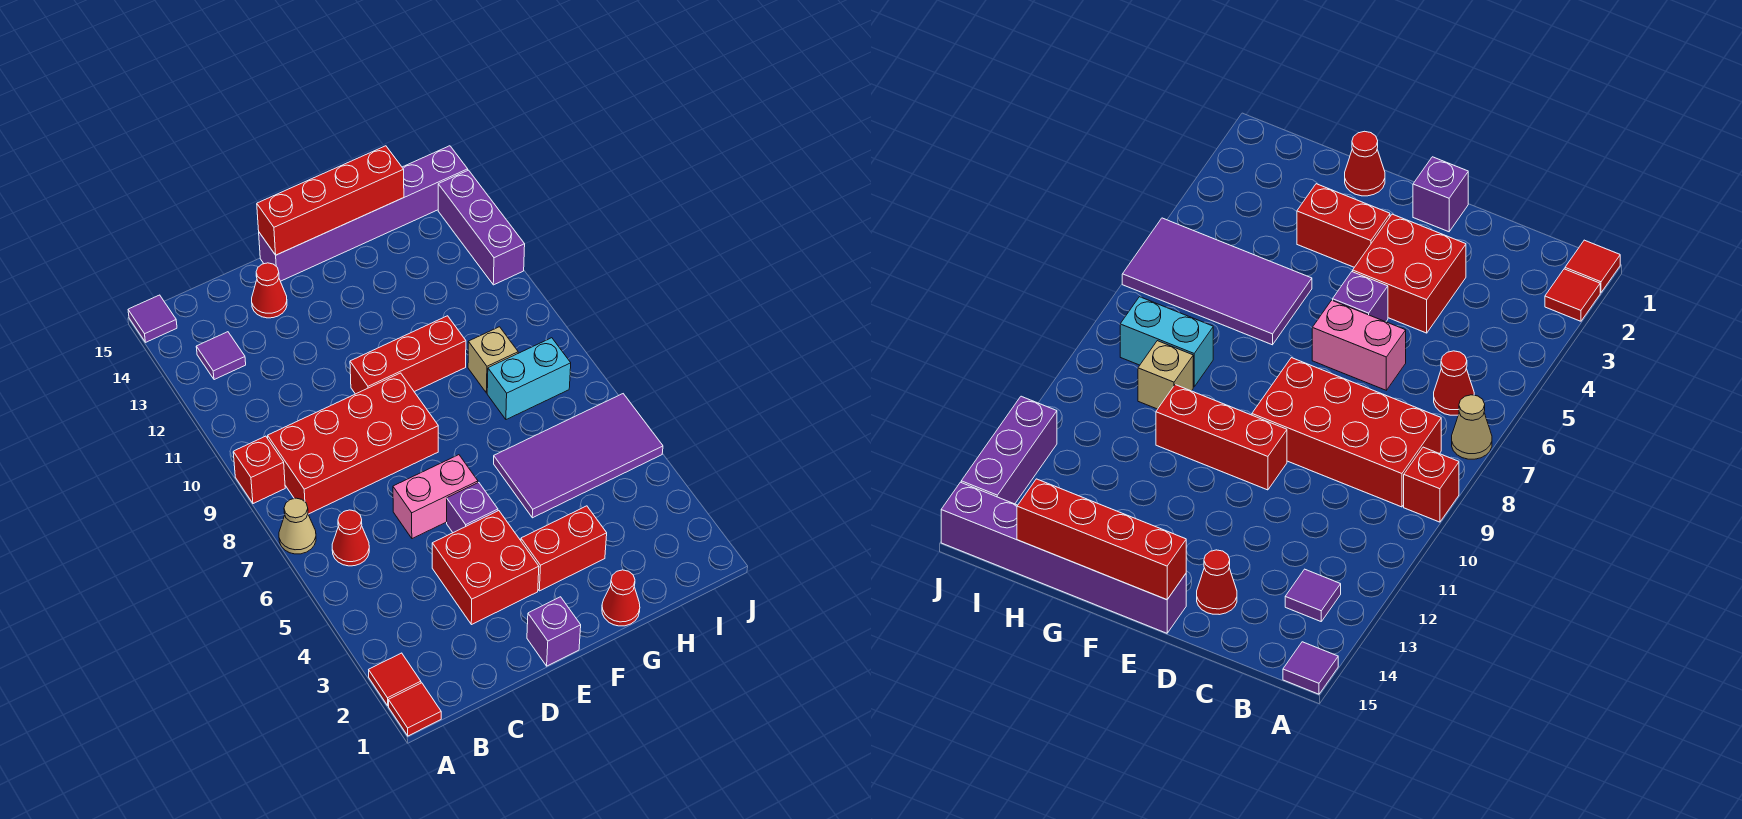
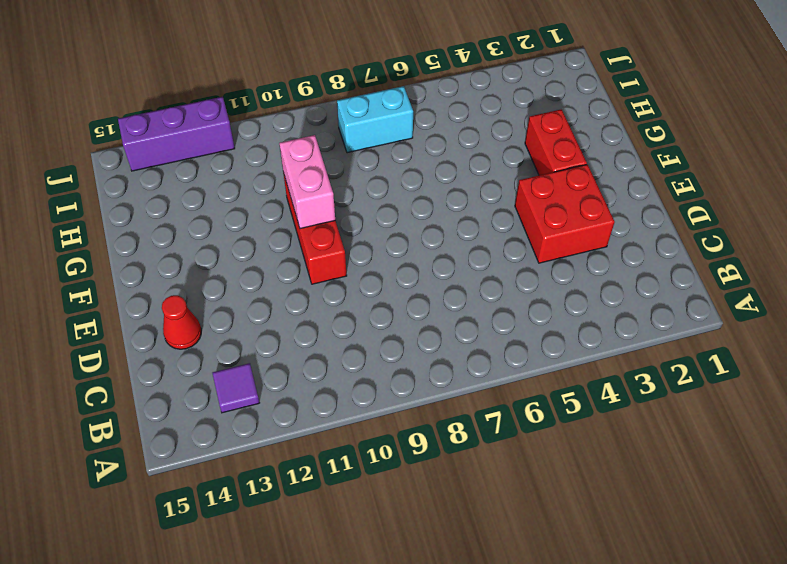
pink 1x2 brick [279,135,335,229] -> pink 1x2 brick moved to [393,455,478,539]
cyan 1x2 brick [337,86,413,153] -> cyan 1x2 brick turned to [487,338,571,420]
none -> red 1x1 tile [389,683,441,736]
none -> red 1x1 tile [369,653,421,706]
none -> tan 1x1 cone [279,498,316,554]

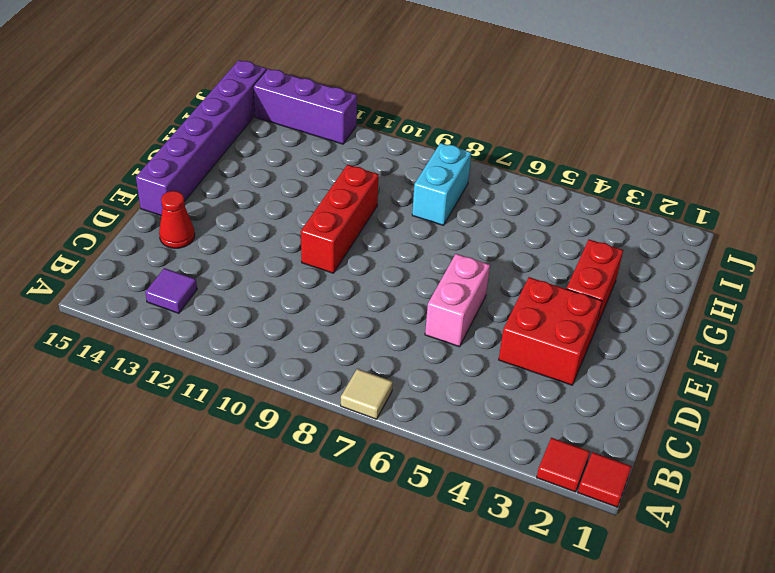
tan 1x1 tile [341,369,393,419] -> tan 1x1 cone [279,498,316,554]
none -> red 1x1 brick [233,436,285,504]
none -> purple 1x1 tile [128,295,177,342]
none -> red 1x1 cone [332,510,369,566]

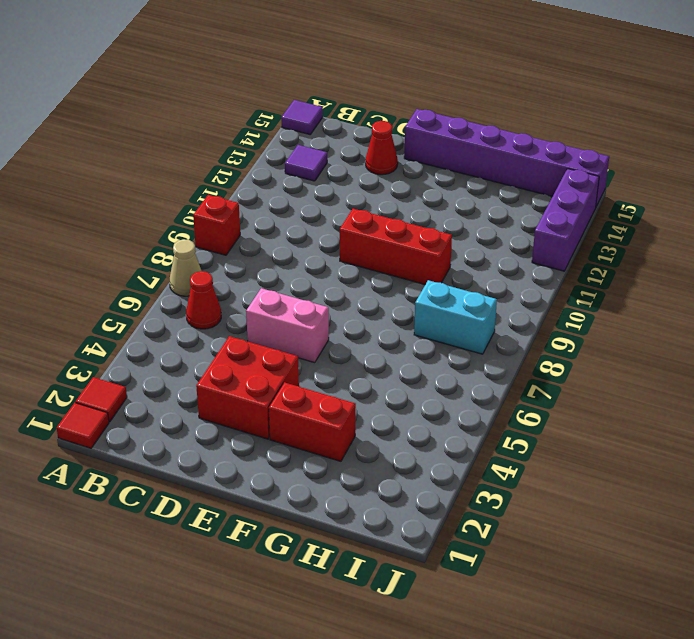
none -> red 2x4 brick [268,373,438,514]
none -> purple 1x1 brick [527,597,581,666]
none -> purple 1x1 brick [447,483,498,533]

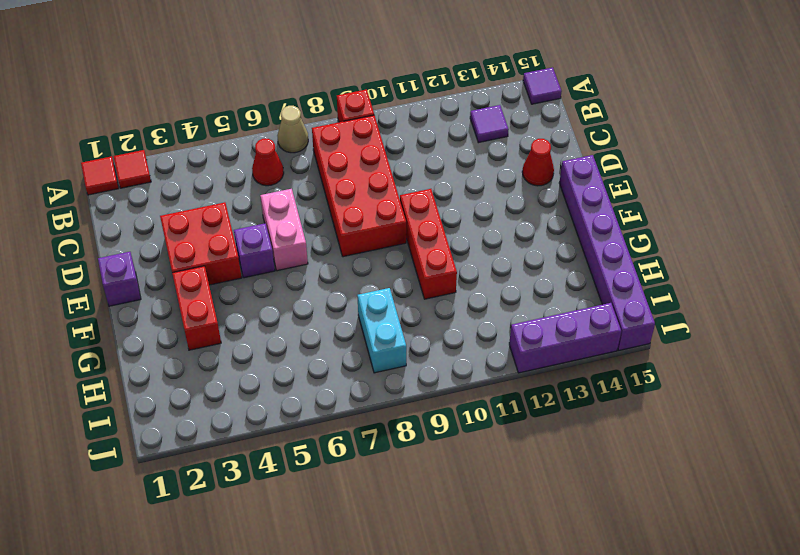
none -> red 1x1 cone [602,570,640,626]
none -> purple 2x4 tile [494,394,663,518]
none -> tan 1x1 brick [468,327,518,393]

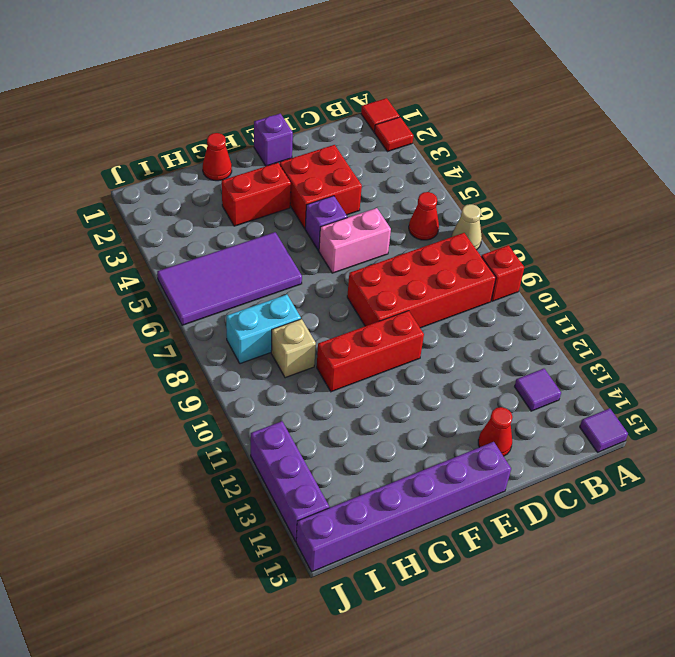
none -> red 1x4 brick [257,146,404,255]

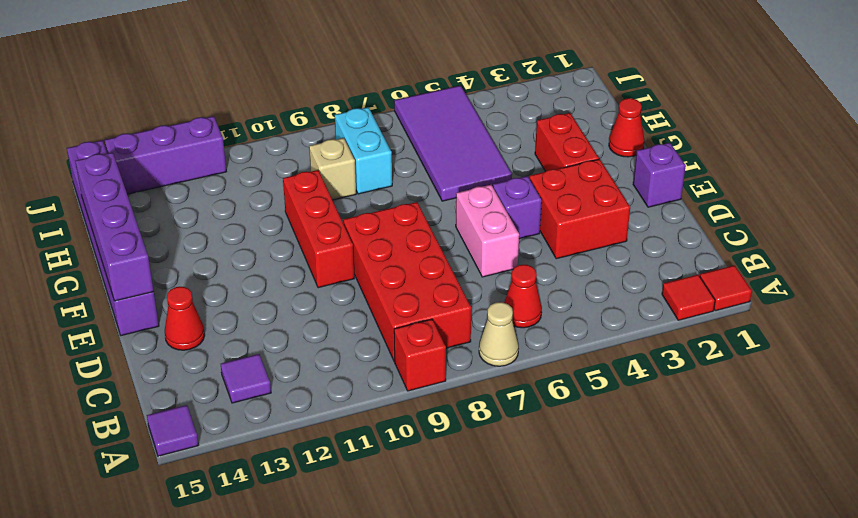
purple 1x4 brick [75,152,154,301] -> red 1x4 brick [257,146,404,255]

